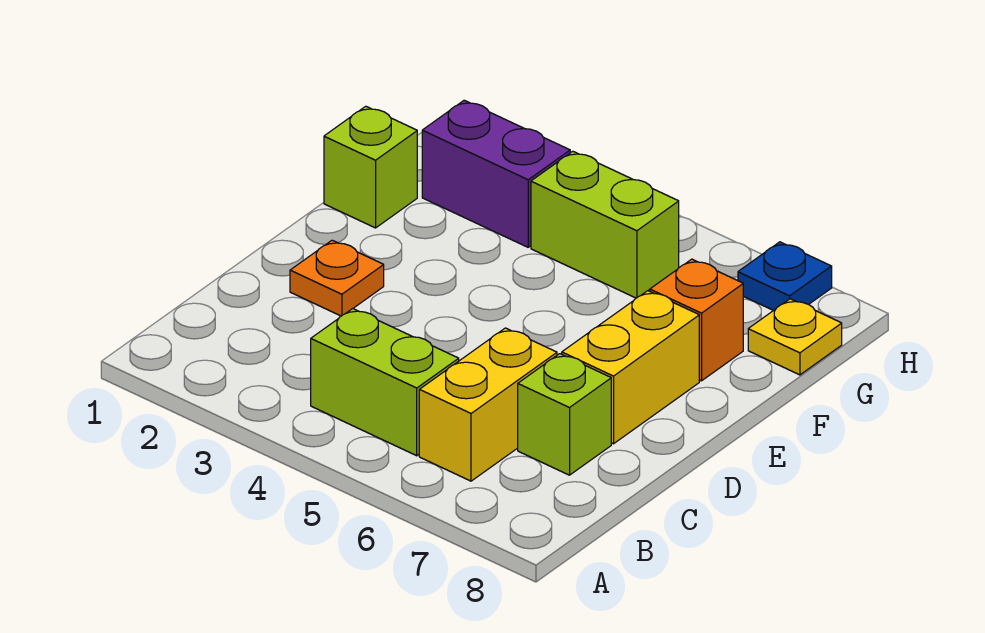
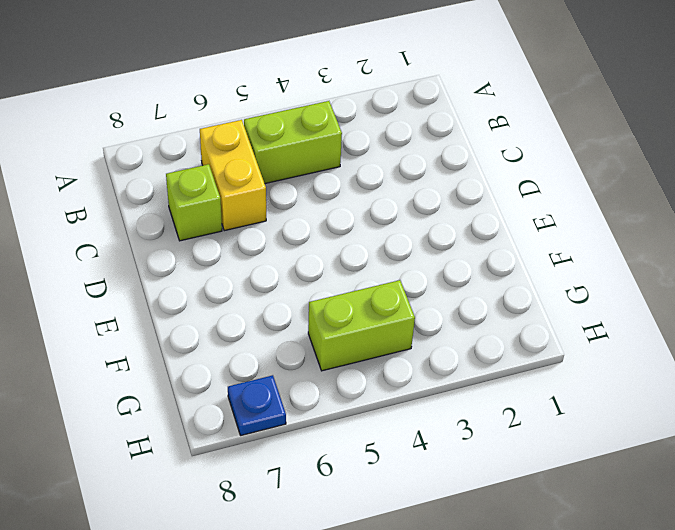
none -> orange 1x1 plate [290,240,384,316]
none -> yellow 1x2 brick [562,291,699,444]

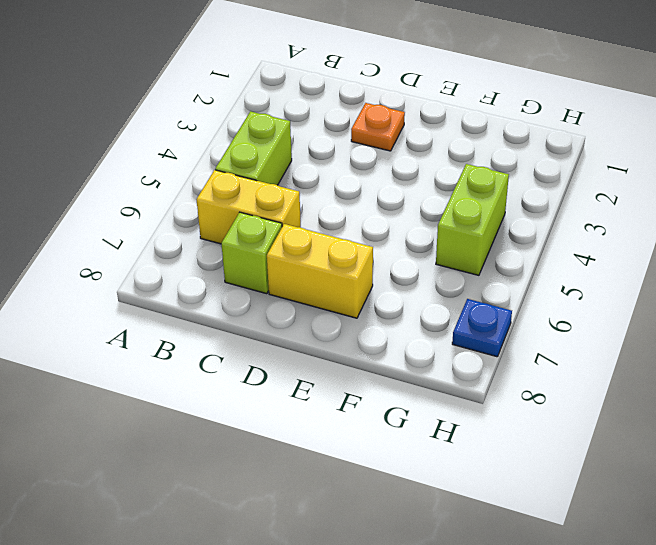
none -> lime 1x1 brick [324,106,417,228]
none -> orange 1x1 brick [650,259,743,381]

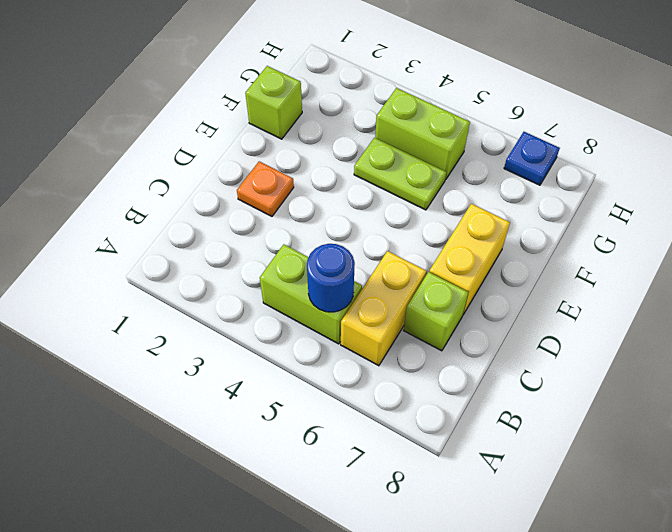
blue 1x1 round brick [307,244,355,312] -> none
lime 1x2 plate [354,138,446,210] -> none
none -> orange 1x1 brick [650,259,743,381]
none -> purple 1x2 brick [422,100,570,247]

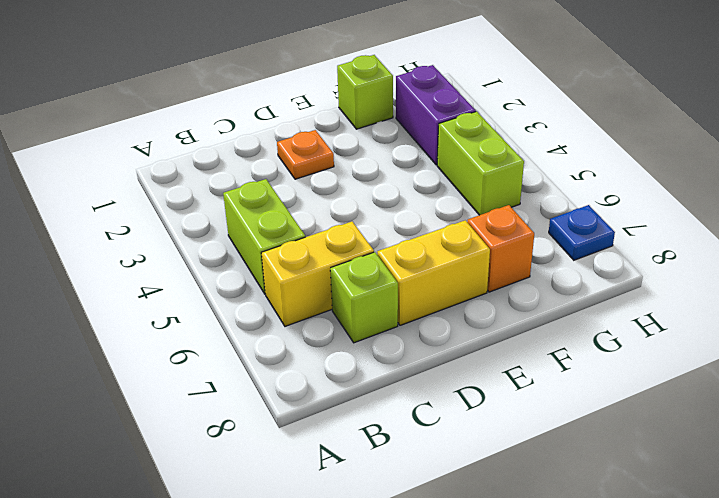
none -> yellow 1x1 plate [748,299,842,375]

